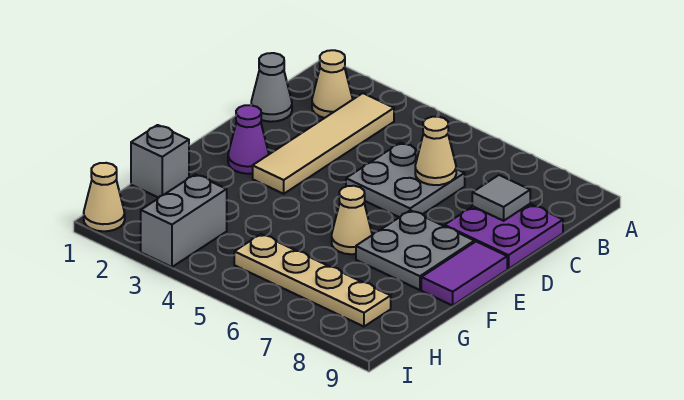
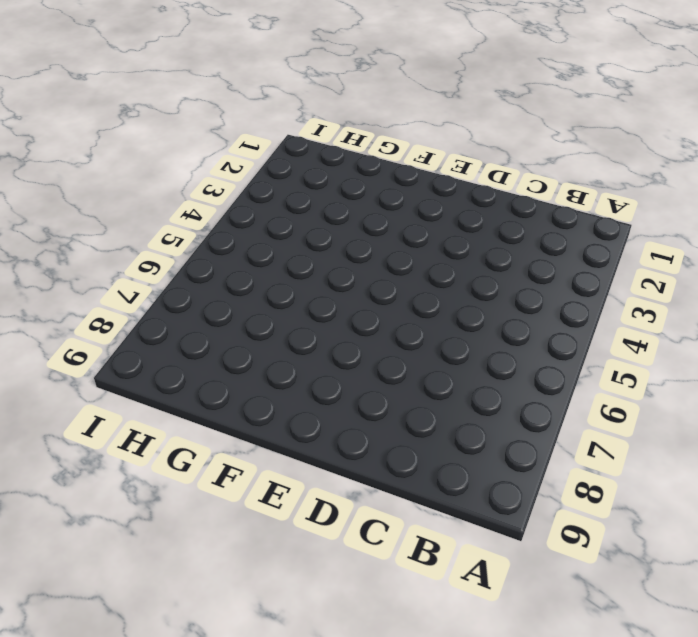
none -> tan 1x1 cone [312,50,353,118]
none -> tan 1x4 tile [253,93,394,194]
none -> grey 1x1 cone [251,53,292,122]

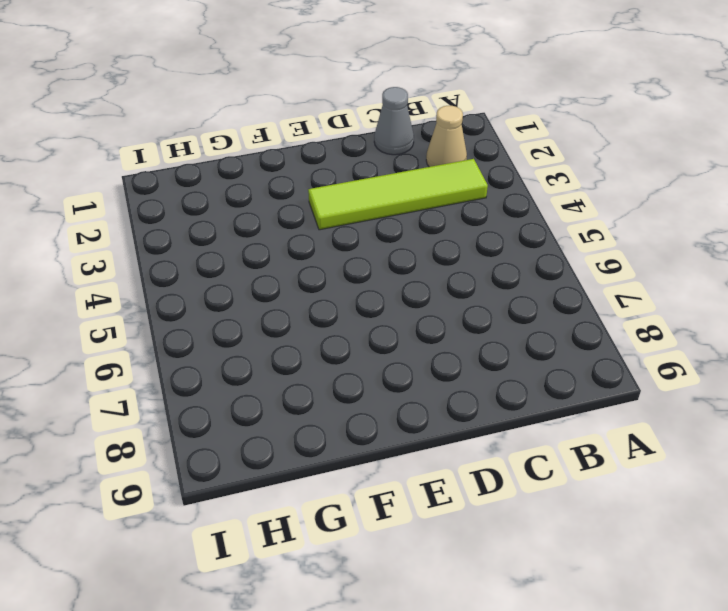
lime 1x4 tile [308,159,488,230] -> tan 1x4 tile [253,93,394,194]
none -> grey 2x2 plate [346,143,465,217]
none -> purple 2x2 plate [445,204,563,269]
none -> purple 1x1 cone [228,105,269,174]

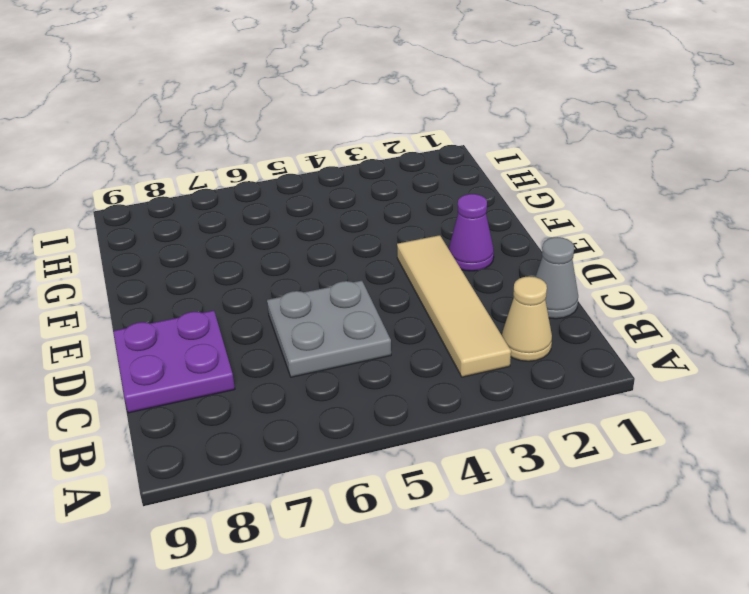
none -> grey 2x2 plate [356,210,474,290]
none -> purple 1x2 tile [421,242,507,305]
none -> tan 1x1 cone [332,186,372,254]

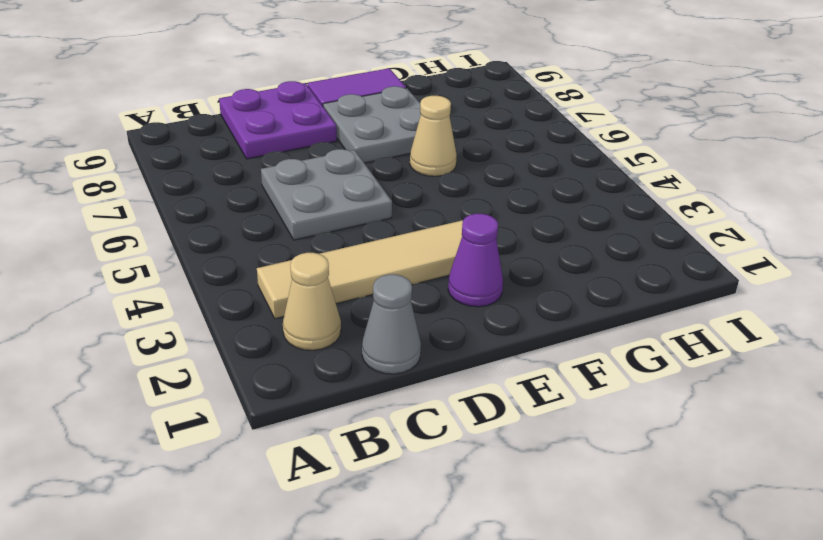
none -> grey 1x1 brick [131,125,189,198]
none -> grey 1x2 brick [141,174,227,267]
none -> tan 1x4 plate [234,234,391,327]

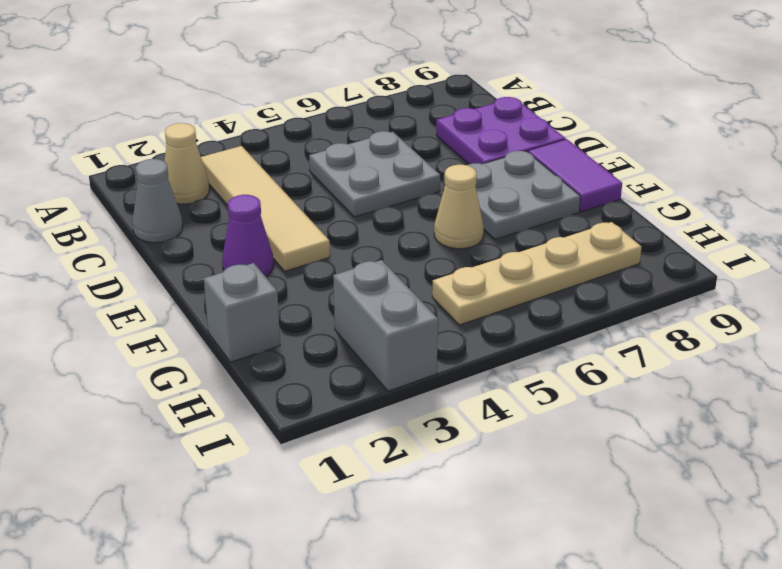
none -> tan 1x1 cone [84,163,125,231]
none -> tan 1x1 cone [415,117,456,185]
none -> grey 1x1 tile [472,175,530,221]

